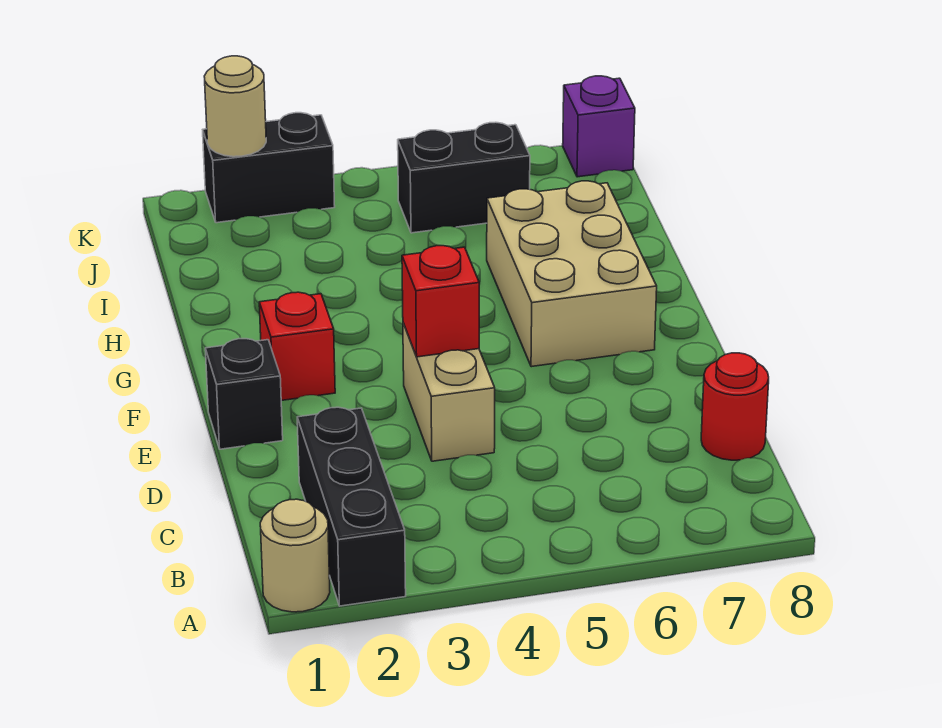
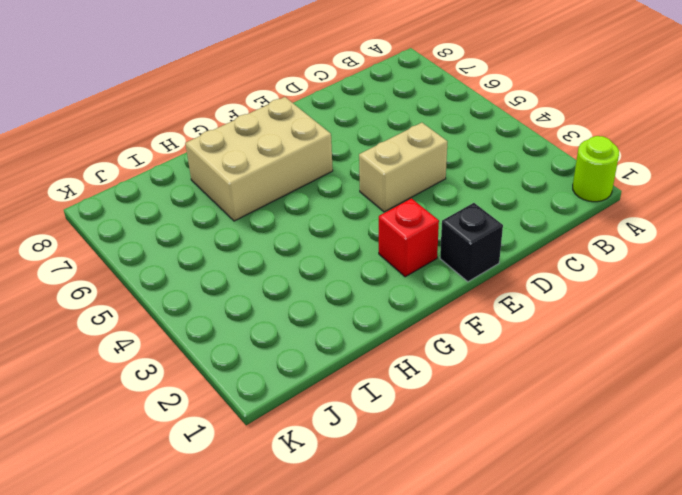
lime 1x1 round brick [573,136,619,202] -> tan 1x1 round brick [260,499,330,612]
none -> black 1x3 brick [297,407,406,606]
none -> red 1x1 round brick [701,353,769,460]
none -> black 1x2 brick [398,122,530,233]

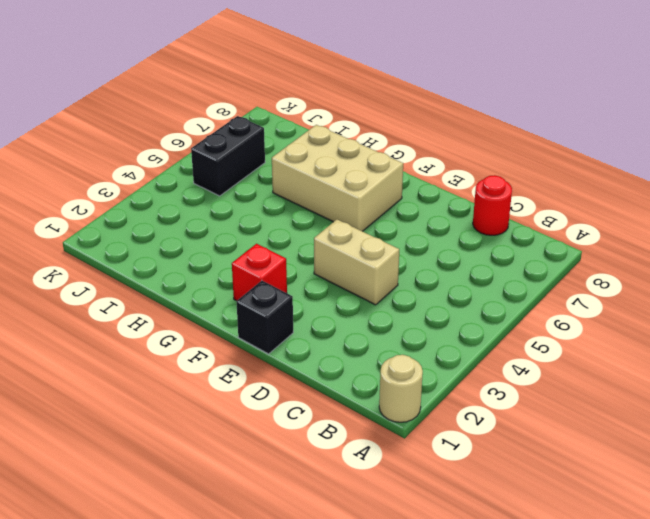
none -> black 1x3 brick [297,407,406,606]
none -> black 1x2 brick [203,113,335,223]
none -> purple 1x1 brick [563,76,635,177]

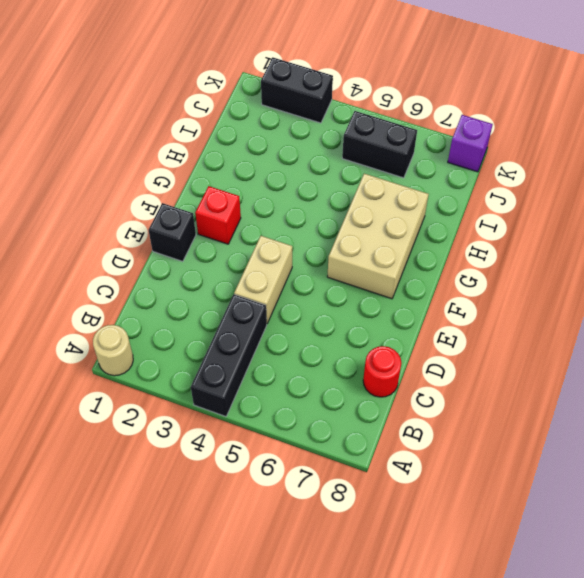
black 1x3 brick [191,294,267,416] -> black 1x3 brick moved to [297,407,406,606]
none -> red 1x1 brick [402,246,479,357]
none -> tan 1x1 round brick [204,56,266,157]

